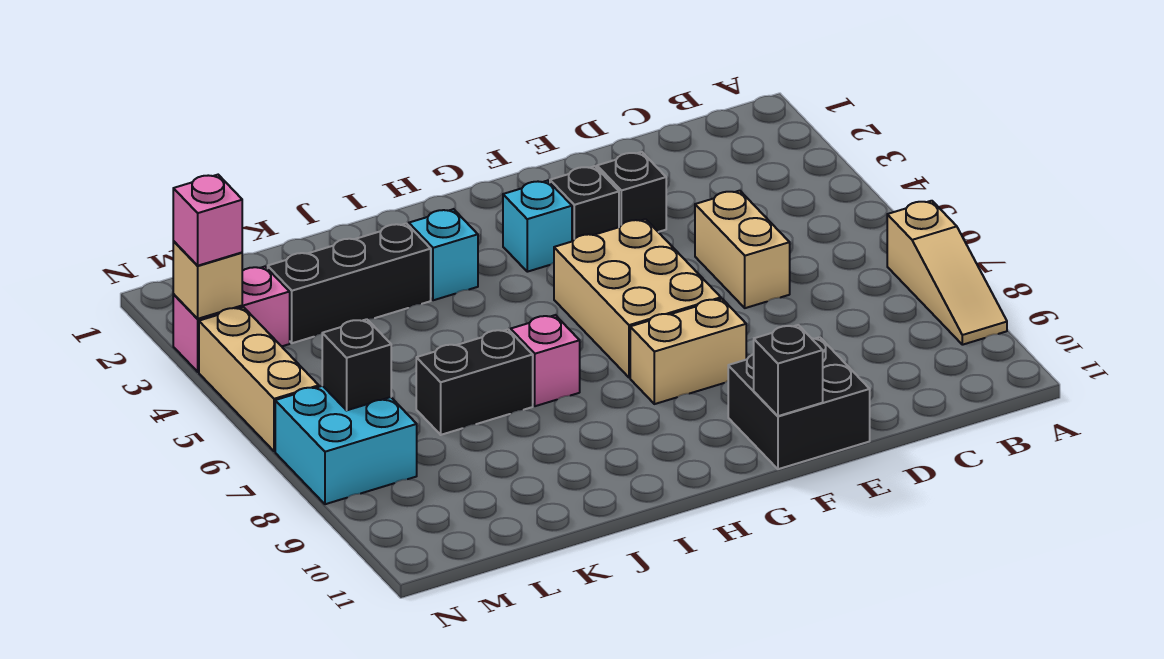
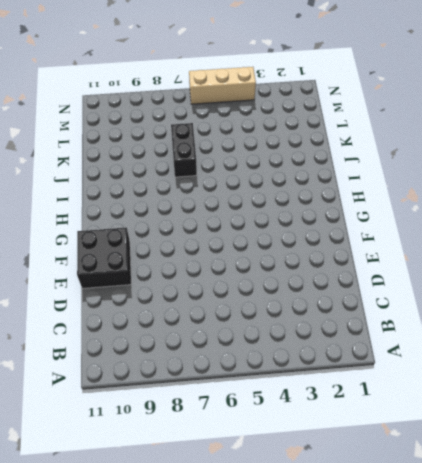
none -> tan 1x3 slope [887,201,1007,345]
none -> tan 1x2 brick [695,191,790,308]
none -> black 1x1 brick [597,152,666,232]

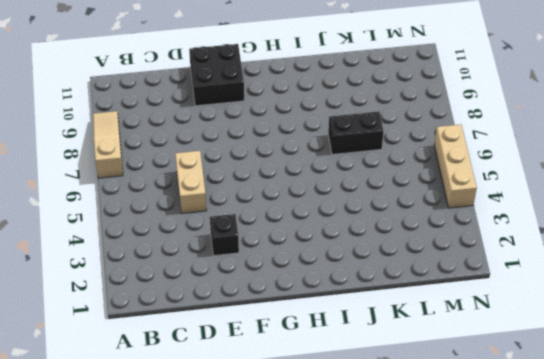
none -> black 1x1 brick [550,166,619,241]
none -> tan 2x3 brick [554,219,721,378]
none -> tan 1x2 brick [630,299,746,404]

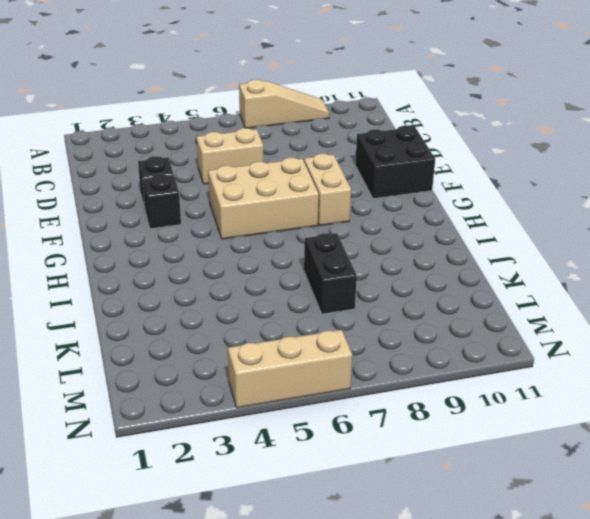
none -> cyan 1x1 brick [503,181,572,272]
none -> cyan 1x1 brick [409,209,478,300]
none -> pink 1x1 brick [511,315,580,406]

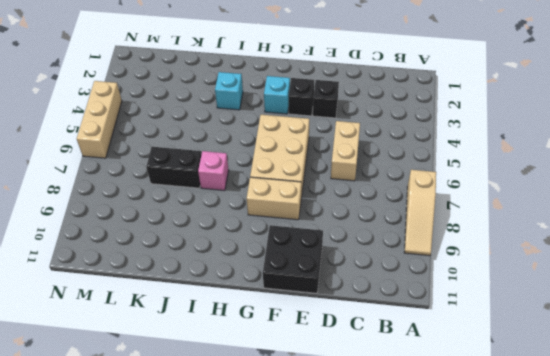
none -> black 1x3 brick [268,223,431,343]
none -> pink 1x2 brick [173,267,290,372]
none -> cyan 2x2 brick [275,386,417,504]

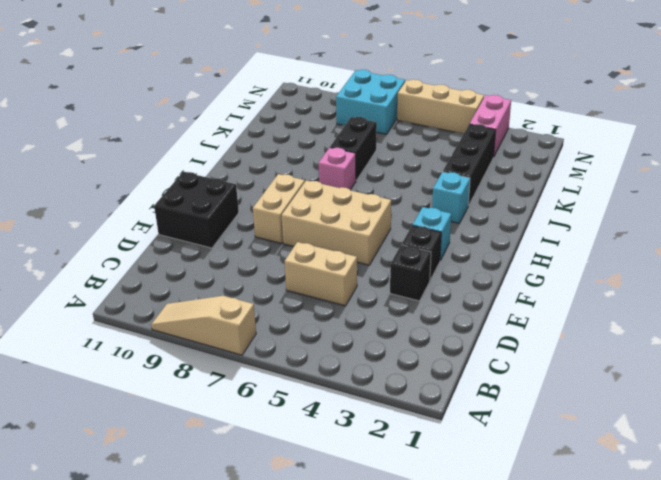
none -> black 1x1 brick [754,325,823,416]
none -> black 1x1 brick [322,319,391,410]
none -> tan 1x1 brick [173,241,242,319]

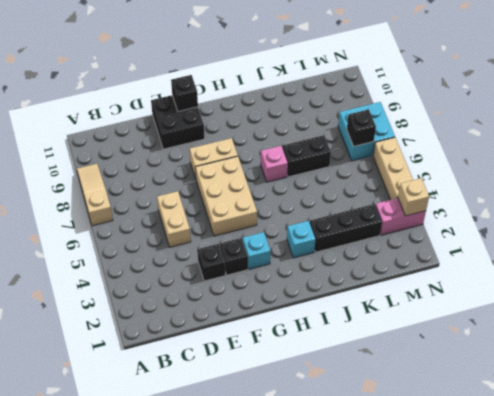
none -> pink 1x1 brick [173,175,242,266]

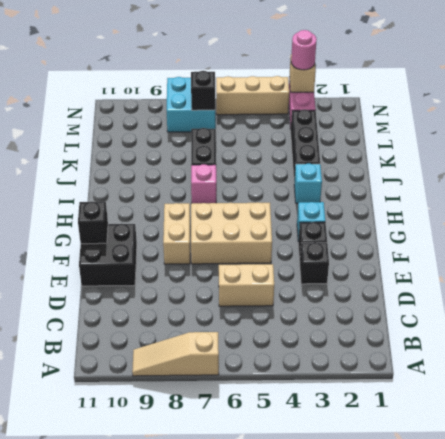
pink 1x1 round brick [291,30,317,70] -> pink 1x1 brick [173,175,242,266]

